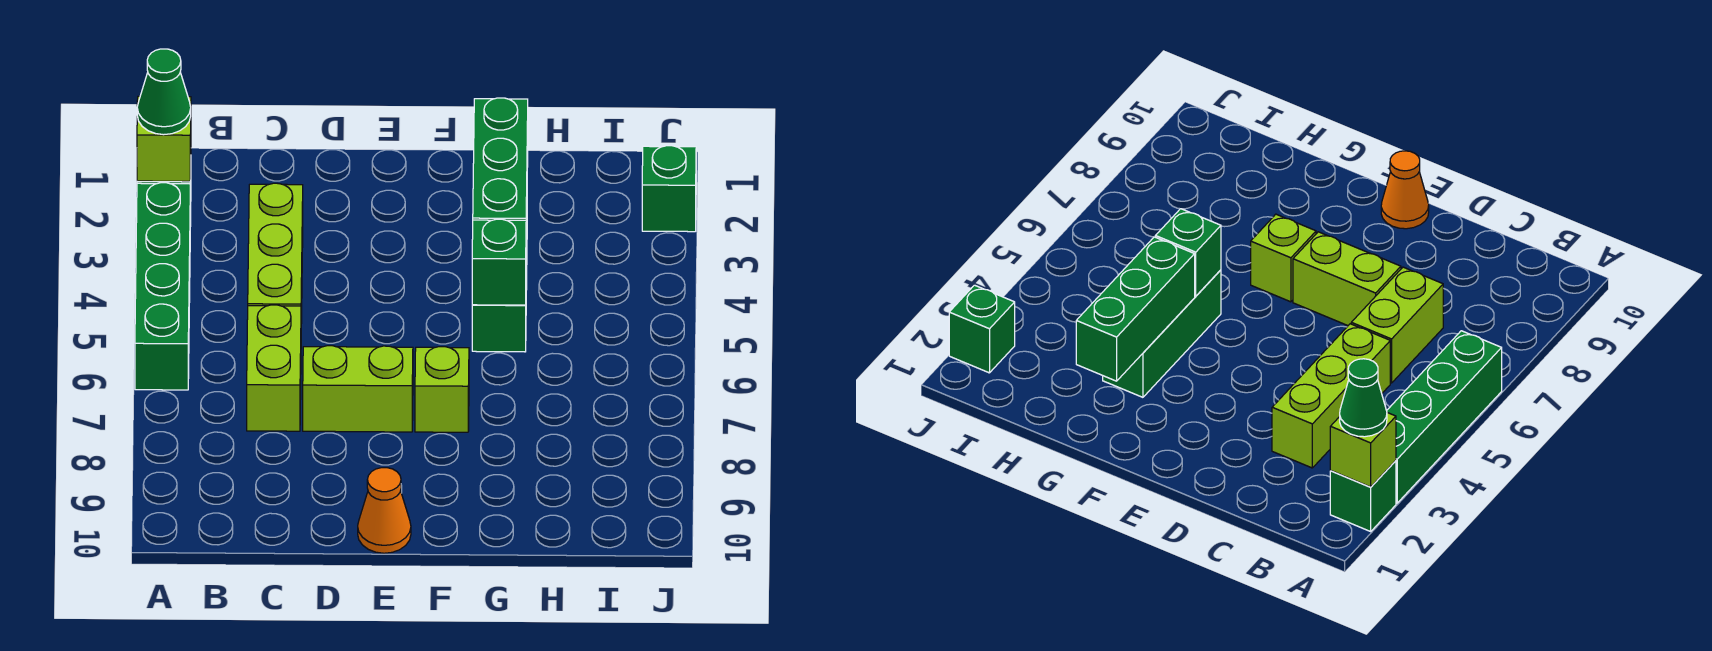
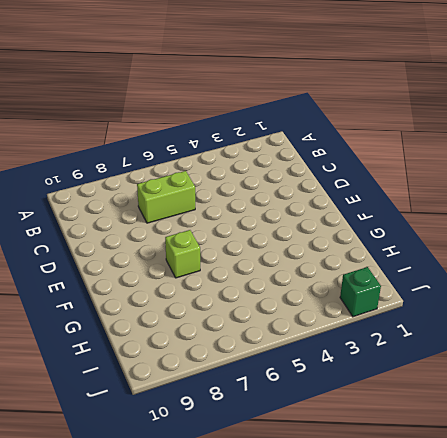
none -> green 1x1 brick [1330,461,1396,531]
none -> green 1x4 brick [135,183,190,390]
none -> lime 1x3 brick [248,183,303,324]

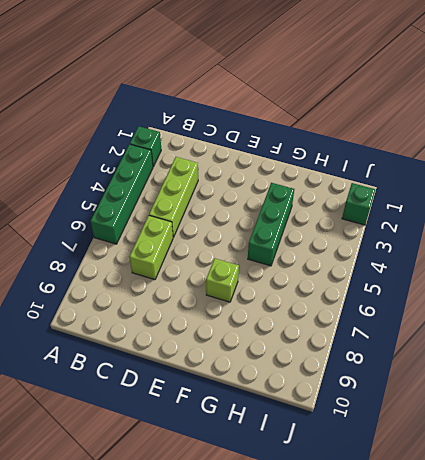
none -> lime 1x2 brick [303,346,413,432]
none -> orange 1x1 cone [358,468,411,553]
none -> lime 1x1 brick [137,96,191,181]

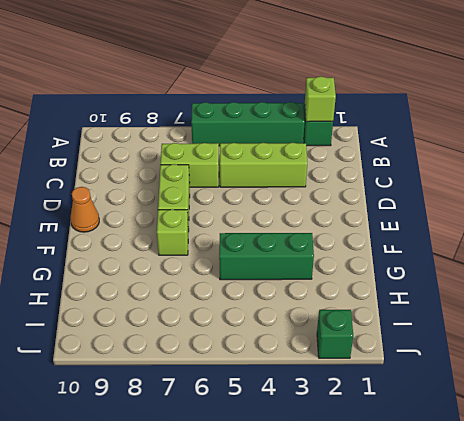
none -> green 1x3 brick [473,98,528,243]
none -> green 1x1 brick [472,219,526,305]
none -> green 1x1 cone [137,49,191,135]

